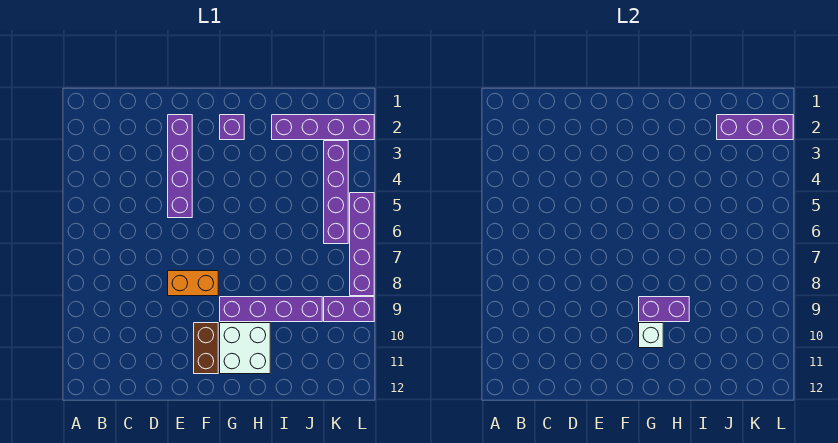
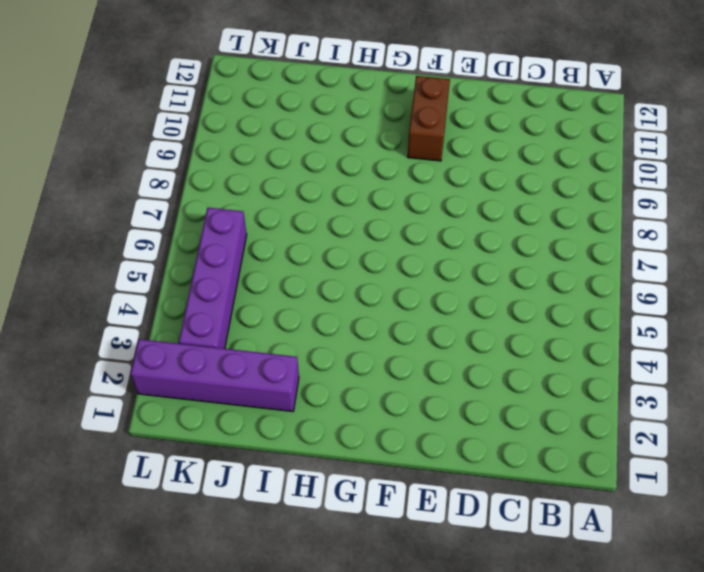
none -> purple 1x4 brick [168,115,192,218]
none -> orange 1x2 brick [168,271,218,296]
none -> purple 1x1 brick [220,115,244,140]

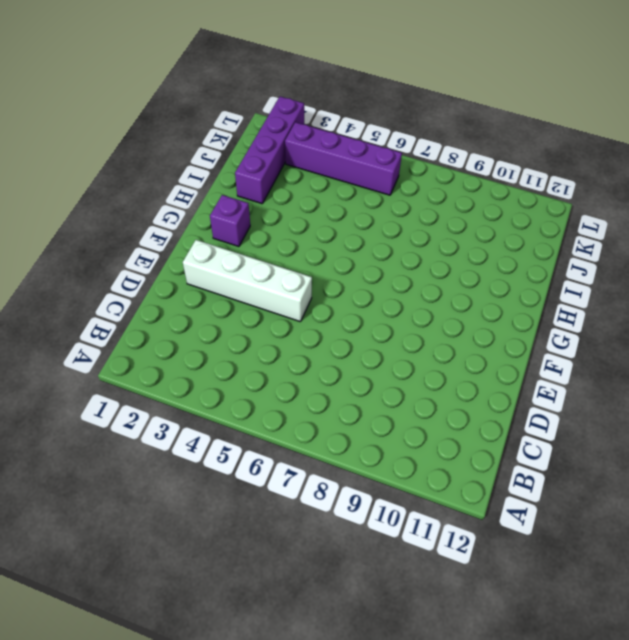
white 1x4 brick [183,240,312,322] -> purple 1x4 brick [168,115,192,218]
none -> orange 1x2 brick [168,271,218,296]
none -> brown 1x2 brick [194,323,218,374]
none -> purple 1x4 brick [220,297,322,322]

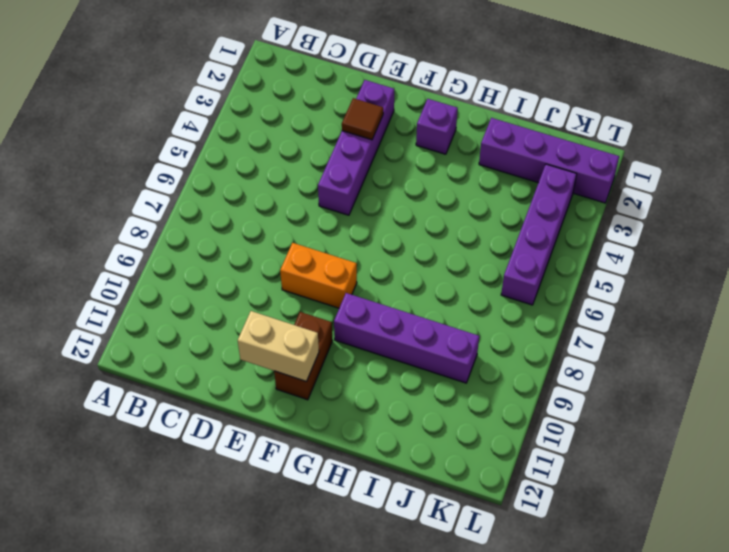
brown 1x1 tile [342,98,383,140] -> none
tan 1x2 brick [238,311,319,382] -> none
none -> white 2x2 brick [220,323,270,374]
none -> purple 1x2 brick [324,297,374,322]
none -> purple 1x4 brick [350,193,374,296]

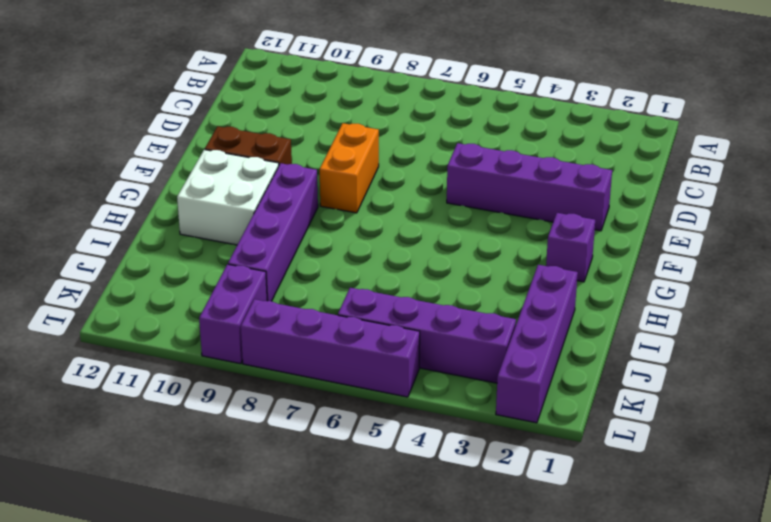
none -> purple 1x2 brick [639,297,689,322]
none -> white 1x1 brick [639,323,663,348]
none -> purple 1x3 brick [717,115,793,140]

